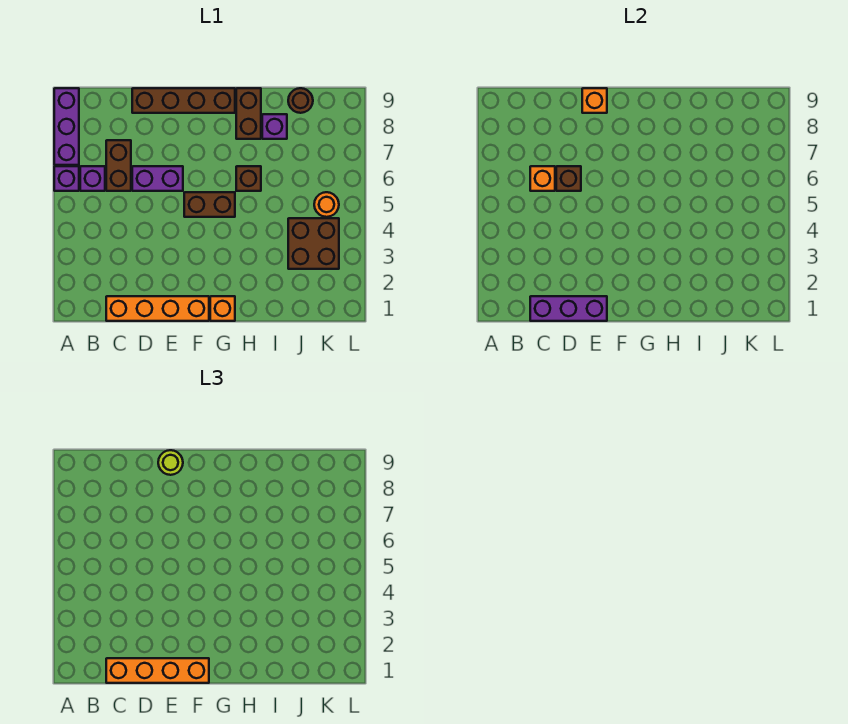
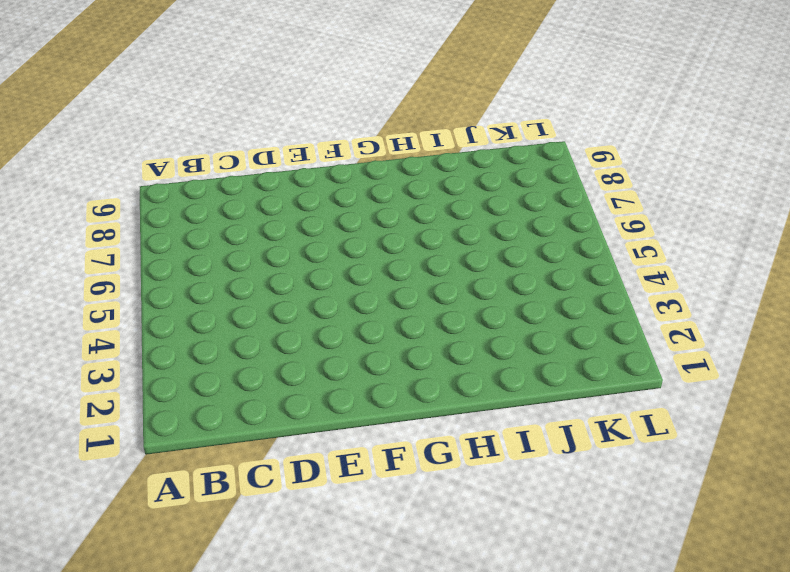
none -> purple 1x1 brick [54,166,79,191]
none -> purple 1x3 brick [54,88,79,165]
none -> purple 1x1 brick [80,166,105,191]

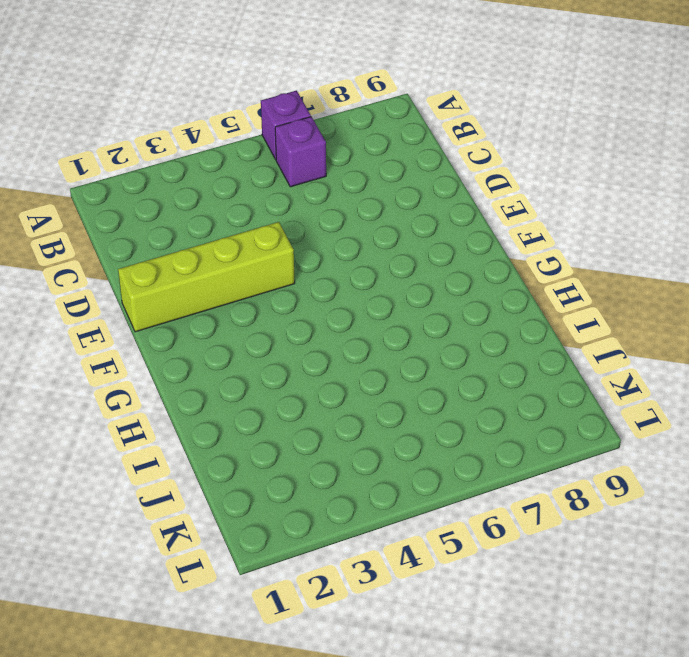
lime 1x4 brick [118,222,295,332] -> orange 1x4 brick [106,296,209,321]
none -> purple 1x3 brick [54,88,79,165]
none -> brown 1x2 brick [106,140,131,191]
none -> purple 1x2 brick [132,166,183,191]

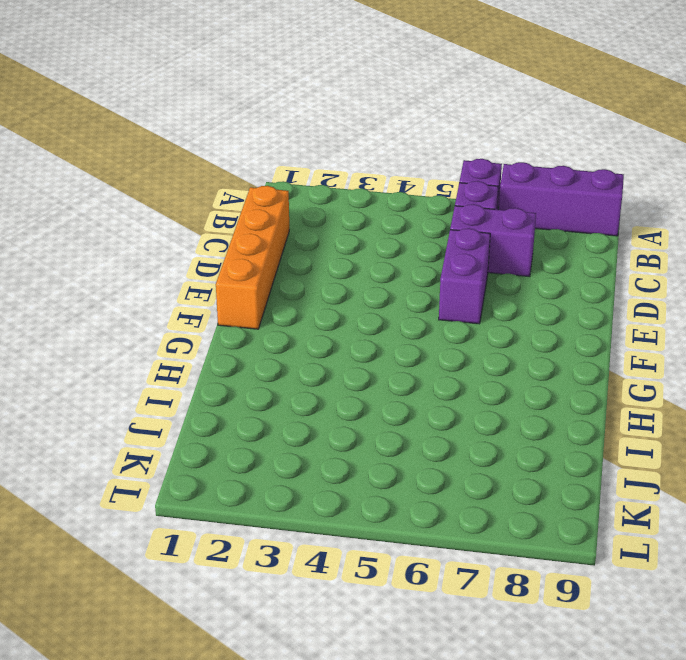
purple 1x2 brick [450,204,536,277] -> brown 1x2 brick [106,140,131,191]
none -> brown 1x4 brick [132,88,235,113]
none -> brown 1x2 brick [184,192,235,217]
none -> orange 1x1 brick [210,296,235,321]

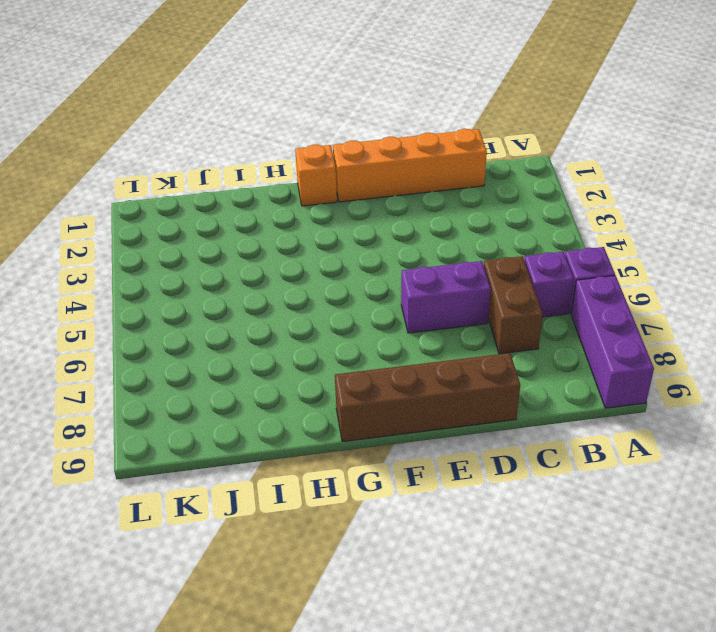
none -> brown 1x2 brick [184,192,235,217]
none -> brown 1x1 brick [236,166,261,191]
none -> brown 1x2 brick [236,88,261,139]

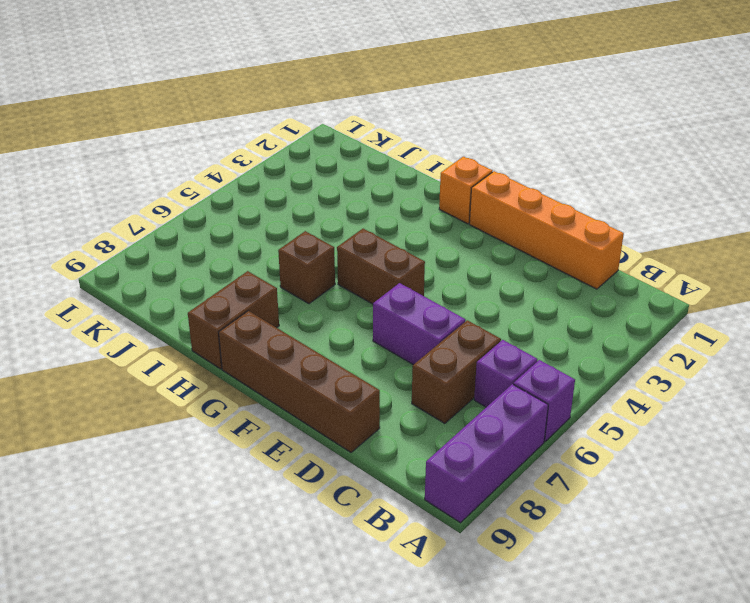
none -> purple 1x1 brick [262,114,287,139]
none -> brown 2x2 brick [288,218,339,269]
none -> brown 1x1 round brick [288,88,313,113]

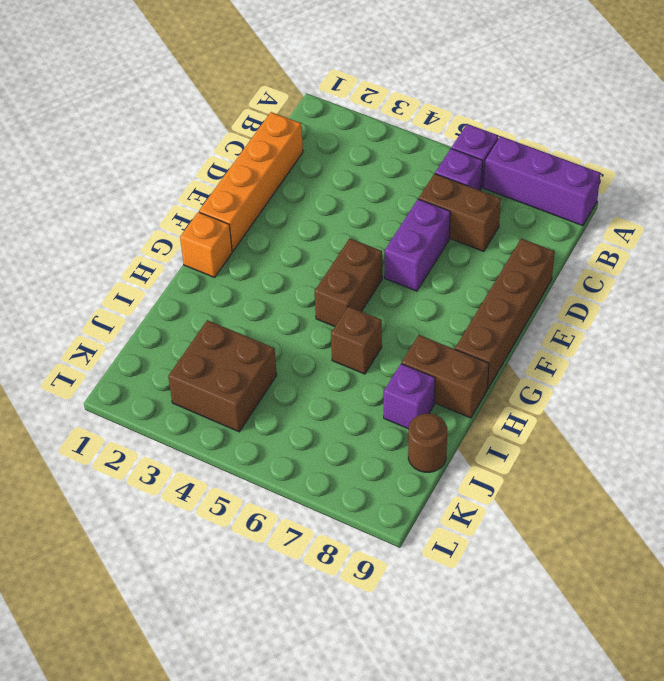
none -> orange 1x1 round brick [314,192,339,217]
none -> purple 1x3 brick [530,296,607,321]
none -> orange 1x1 brick [530,166,555,191]

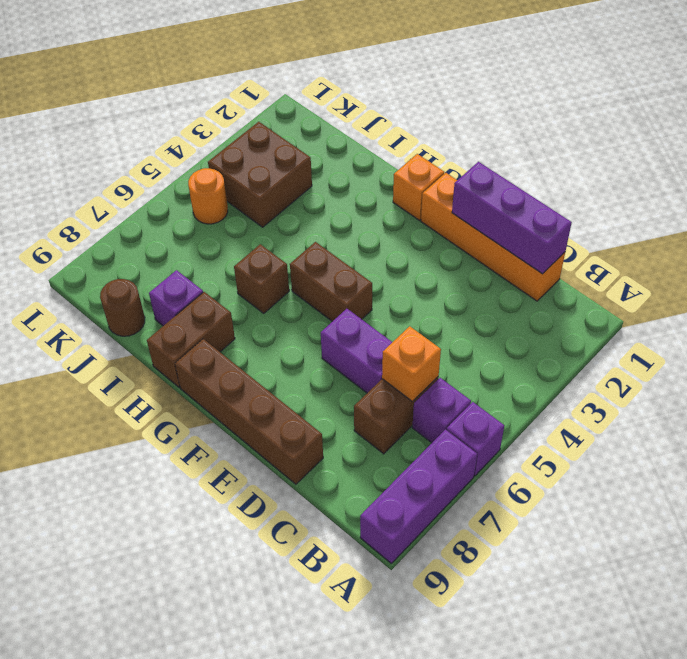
none -> brown 1x1 brick [556,166,581,191]
none -> orange 1x1 brick [582,88,607,113]
none -> orange 1x4 brick [106,658,209,683]

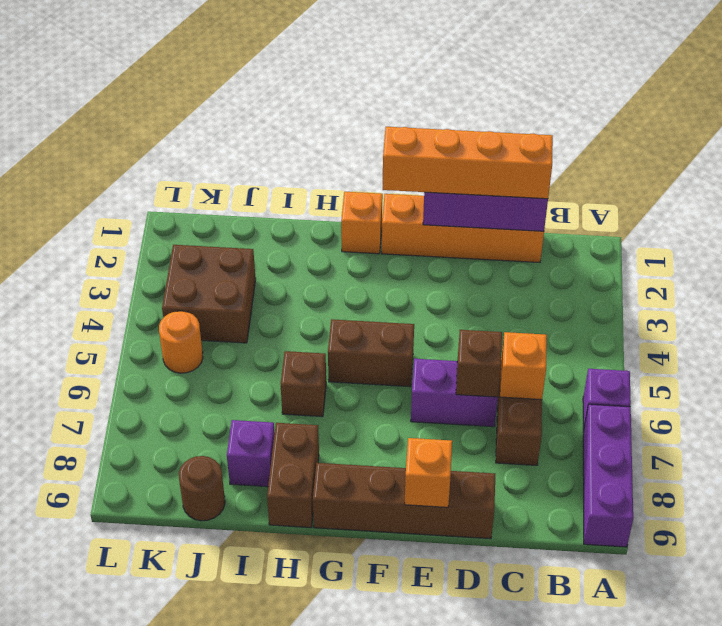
none -> purple 1x1 brick [80,166,105,191]
none -> lime 1x1 round brick [158,450,183,475]

